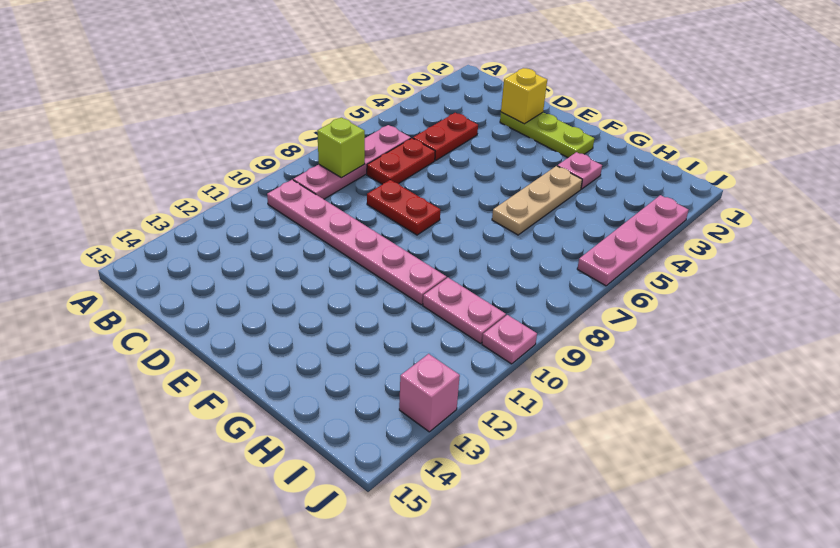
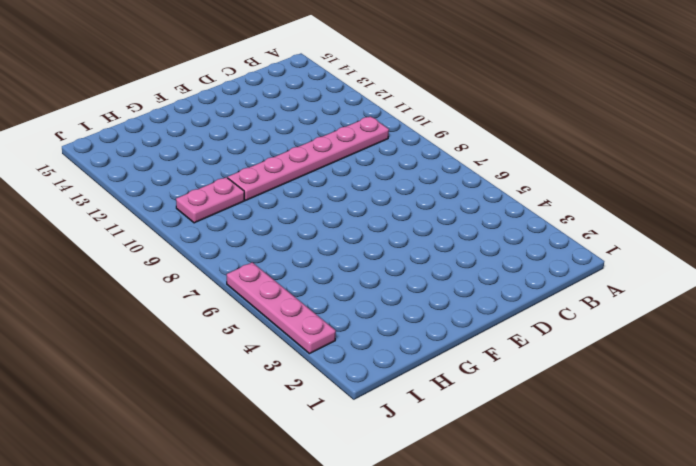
none -> pink 1x4 plate [293,125,411,199]
none -> red 1x2 plate [413,113,478,160]
none -> red 1x2 plate [367,138,435,184]

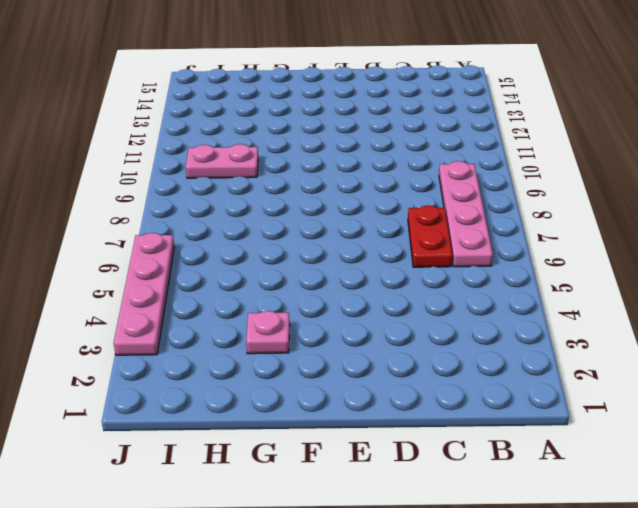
none -> pink 1x6 plate [267,180,447,305]
none -> red 1x2 plate [413,113,478,160]
none -> lime 1x3 plate [500,112,594,158]

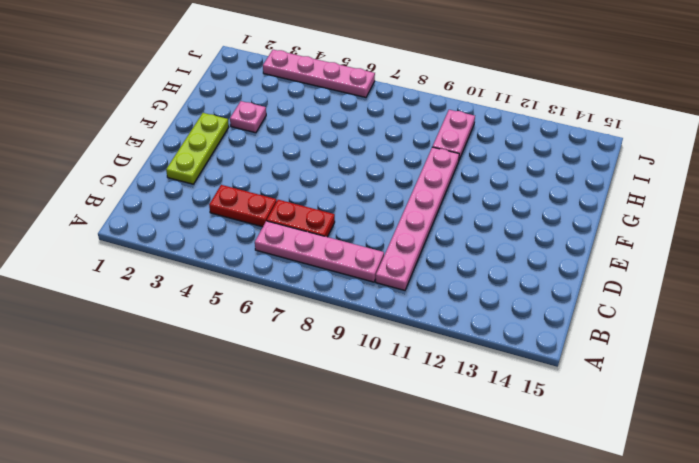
none -> red 1x2 plate [367,180,440,235]
none -> tan 1x3 plate [492,166,582,235]
none -> pink 1x1 plate [482,315,537,364]

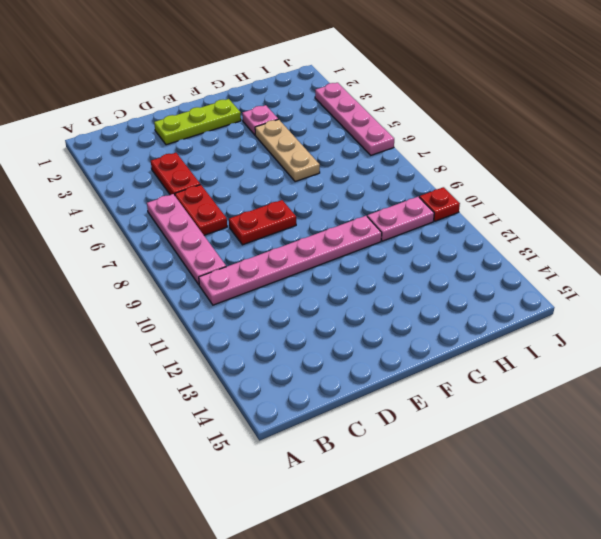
red 1x1 plate [419,187,460,221] -> pink 1x1 plate [482,315,537,364]
none -> pink 1x1 brick [399,354,460,432]
none -> lime 1x1 brick [317,117,365,178]
none -> yellow 1x1 brick [501,68,547,124]

